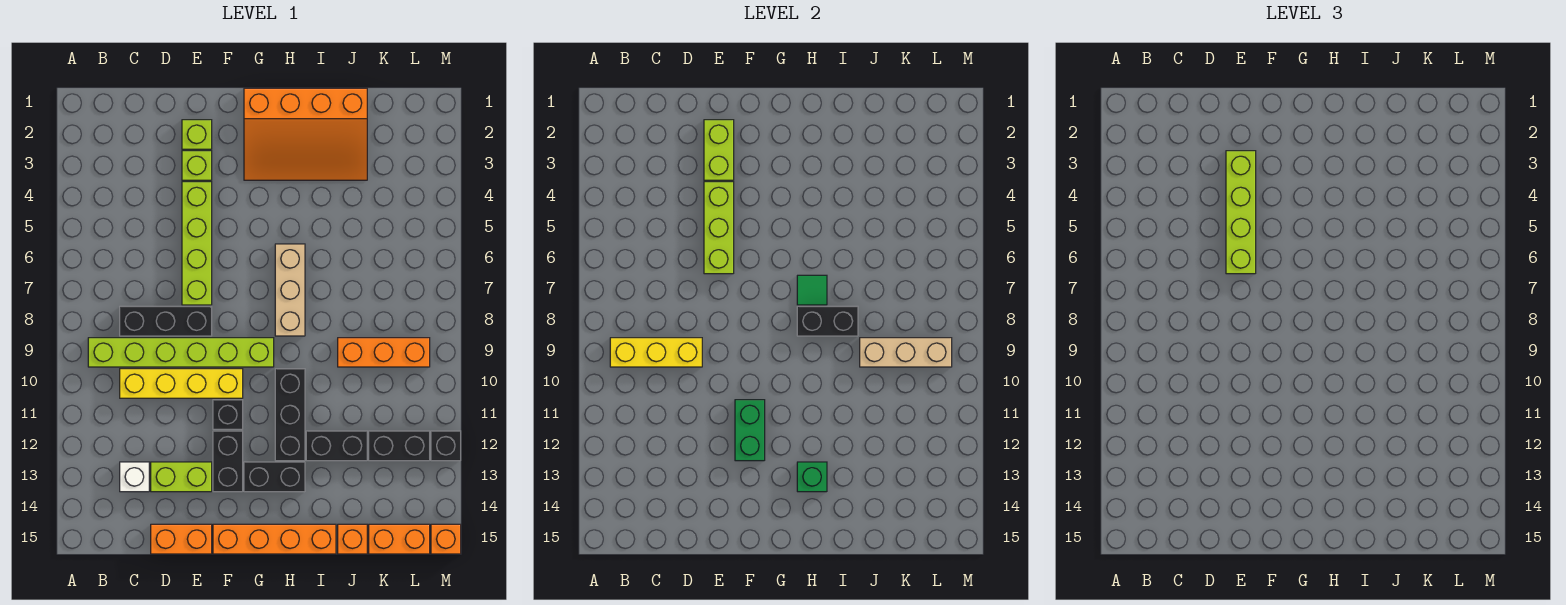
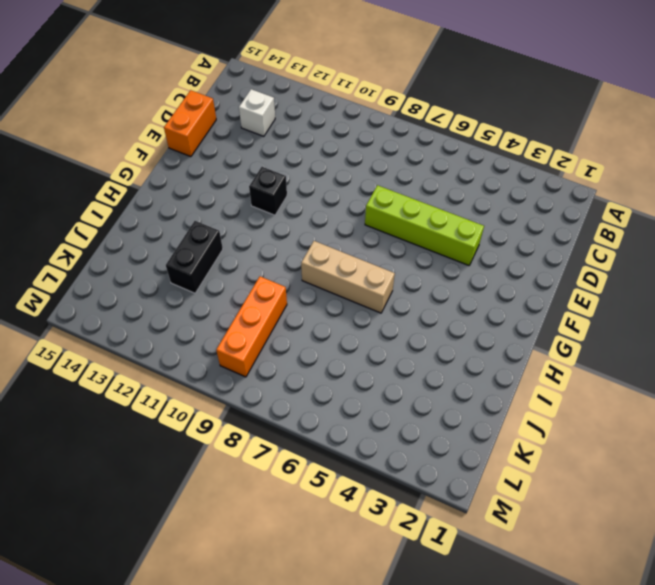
none -> lime 1x6 brick [88,338,274,367]
none -> black 1x3 brick [120,306,212,336]
none -> yellow 1x4 brick [120,369,243,398]
none -> lime 1x2 brick [151,462,212,492]

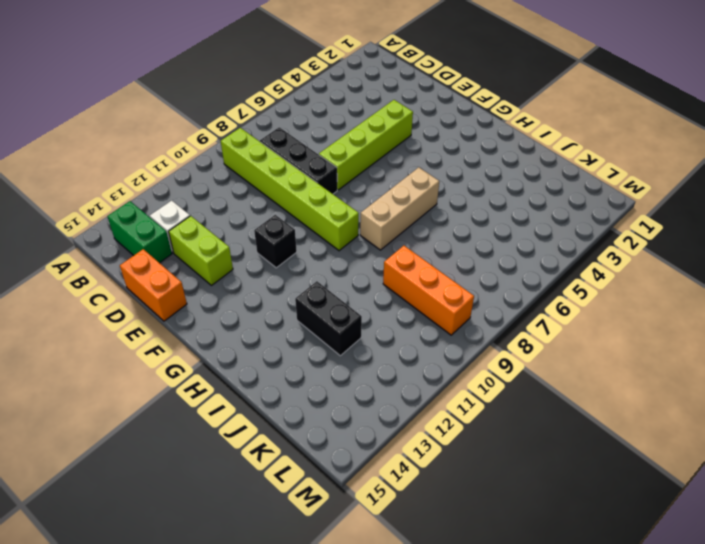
green 1x2 brick [107,201,172,263] -> green 1x2 brick turned to [735,400,765,461]
none -> yellow 1x4 brick [120,369,243,398]
none -> lime 1x1 brick [182,120,212,149]
none -> lime 1x1 brick [182,151,212,180]
none -> black 1x2 brick [213,431,243,492]

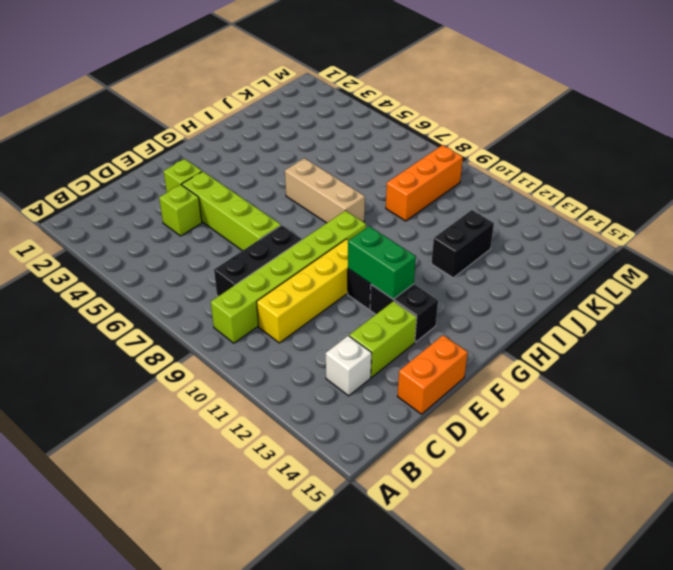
lime 1x1 brick [159,185,202,236] -> lime 1x1 brick moved to [182,120,212,149]
none -> orange 1x4 brick [213,524,336,554]
none -> orange 3x4 slope [244,88,367,180]
none -> black 1x2 brick [244,462,305,492]
none -> black 1x3 brick [275,369,305,461]

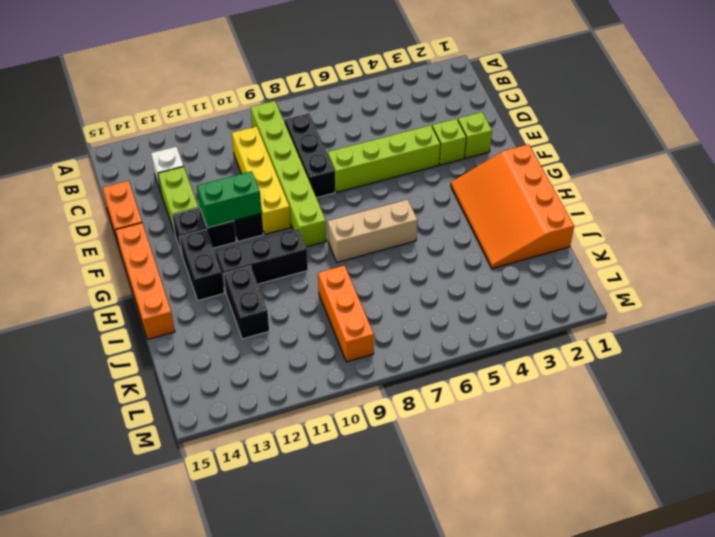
none -> orange 1x1 brick [338,524,367,554]
none -> black 1x2 brick [369,431,430,461]
none -> orange 1x2 brick [369,524,430,554]
none -> black 1x1 brick [431,431,461,461]

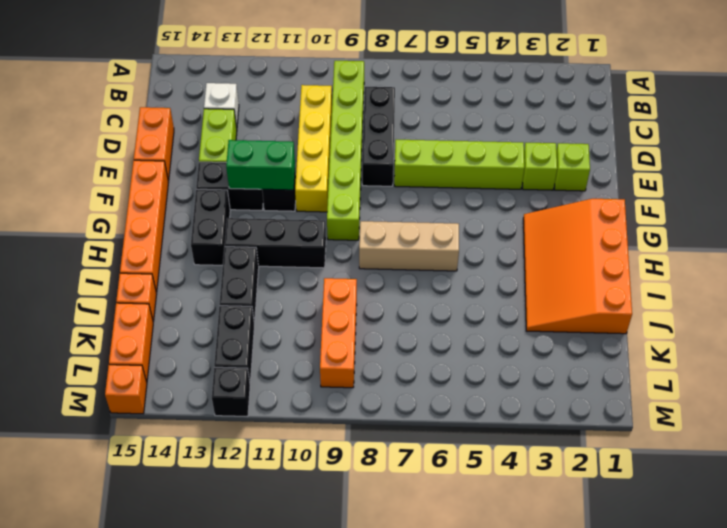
none -> yellow 1x3 brick [610,338,702,367]
none -> lime 1x2 brick [704,120,734,180]
none -> lime 1x3 brick [704,182,734,274]
none -> green 1x1 tile [797,275,827,305]

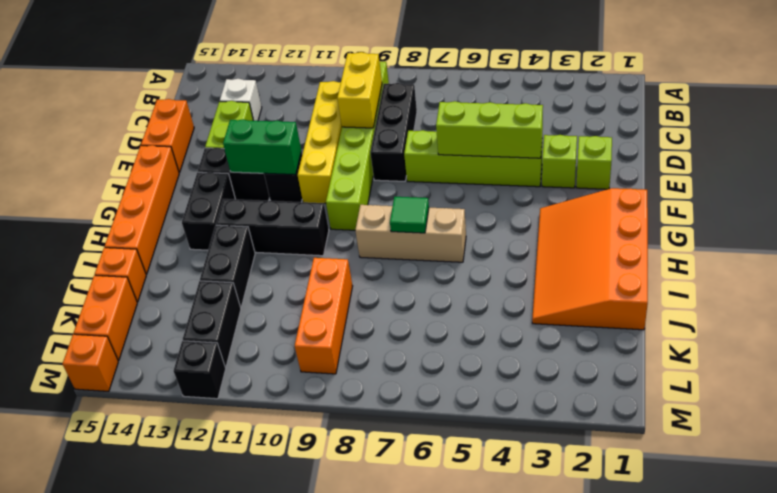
yellow 1x2 brick [337,52,382,128] -> yellow 1x3 brick [610,338,702,367]
none -> lime 1x2 brick [704,120,734,180]
none -> black 1x2 brick [797,306,858,336]
none -> green 1x1 brick [797,462,827,492]
none -> tan 1x3 brick [860,338,952,367]

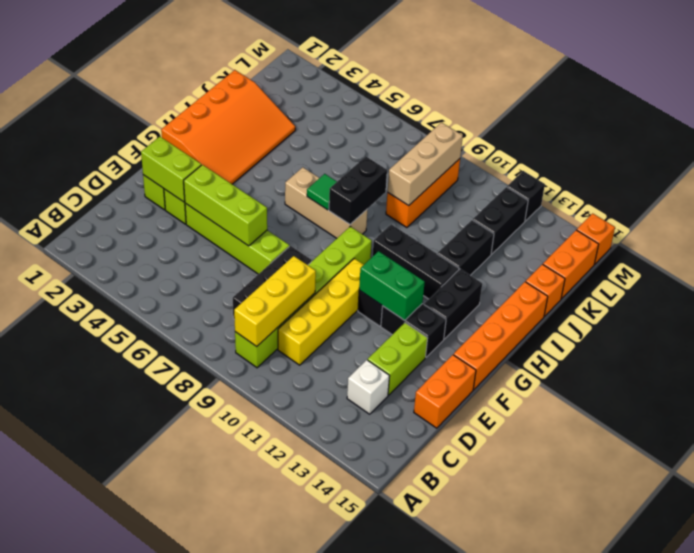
none -> green 1x1 brick [797,462,827,492]
none -> lime 1x4 brick [1226,151,1256,274]

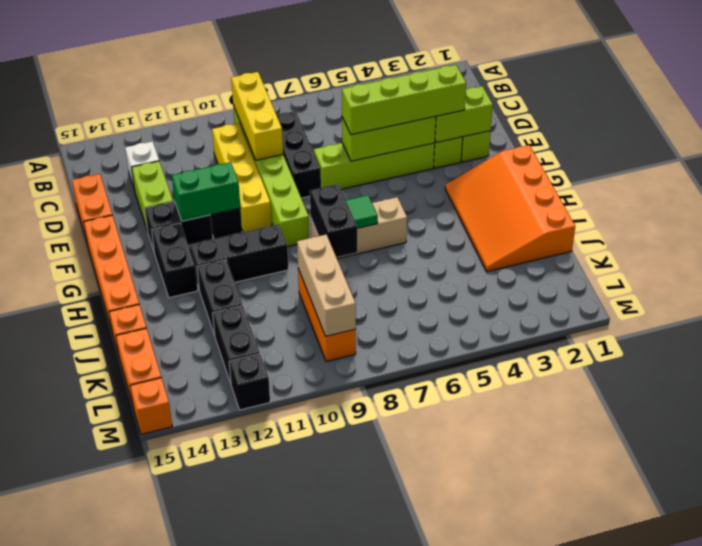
none -> green 1x1 brick [797,462,827,492]

